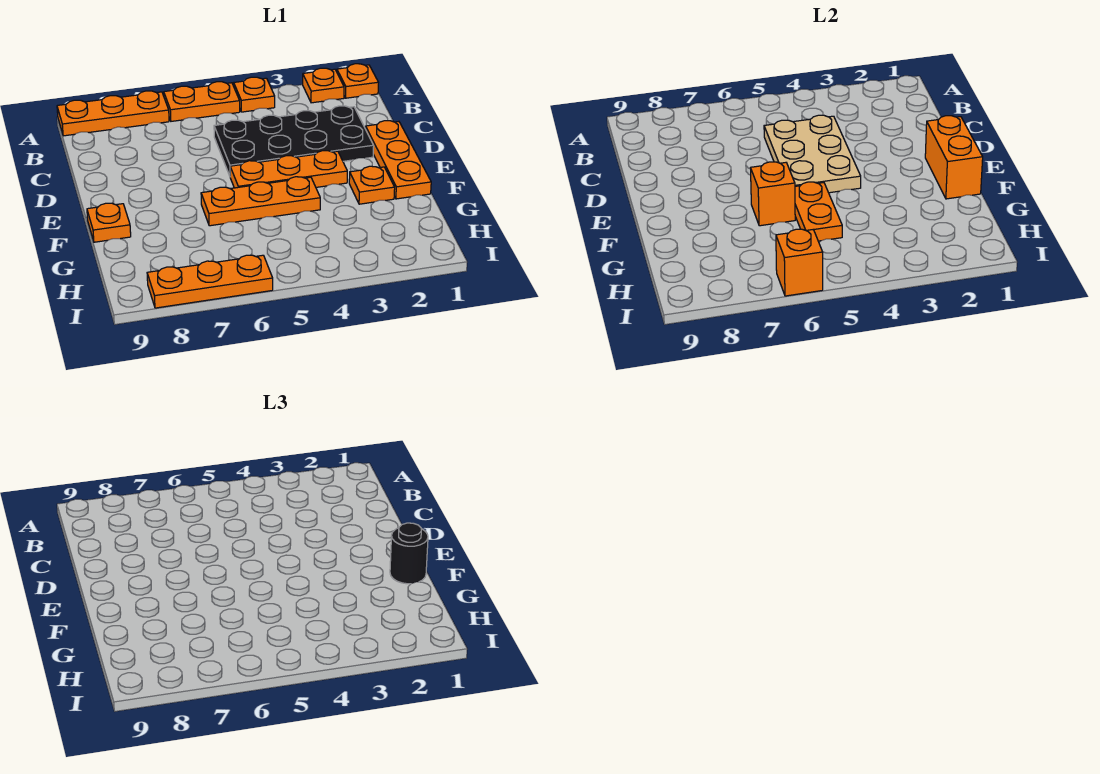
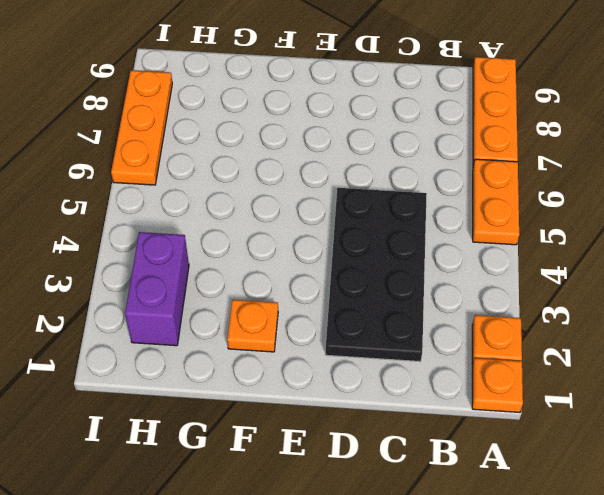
purple 1x2 brick [125,232,189,346] -> none
none -> orange 1x1 plate [234,77,275,112]
none -> orange 1x3 plate [366,121,431,199]
none -> orange 1x3 plate [230,151,347,188]

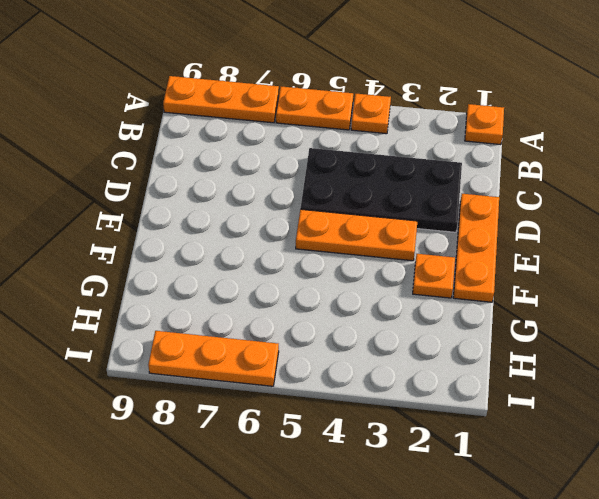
none -> orange 1x1 plate [303,68,344,103]
none -> orange 1x3 plate [201,177,320,226]
none -> orange 1x1 plate [87,203,131,242]

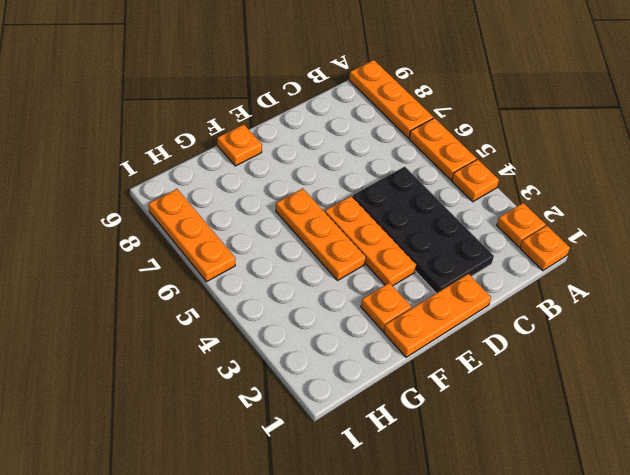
none -> tan 2x3 plate [764,115,861,193]
none -> orange 1x2 brick [925,116,983,199]
none -> orange 1x2 plate [795,182,842,241]

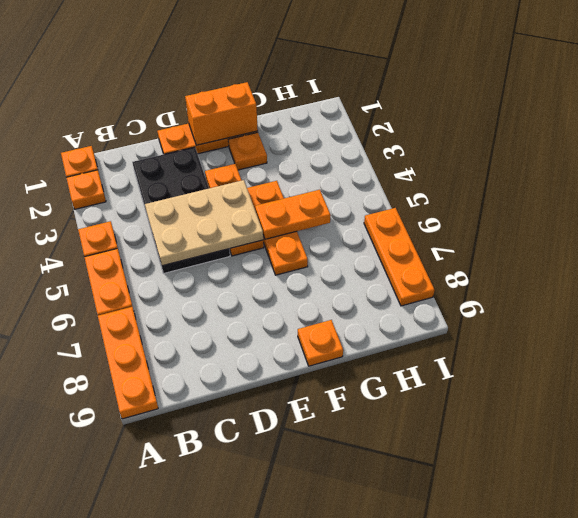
none -> orange 1x1 brick [751,162,795,226]
none -> orange 1x1 brick [776,229,823,296]
none -> black 1x1 round brick [390,523,428,584]

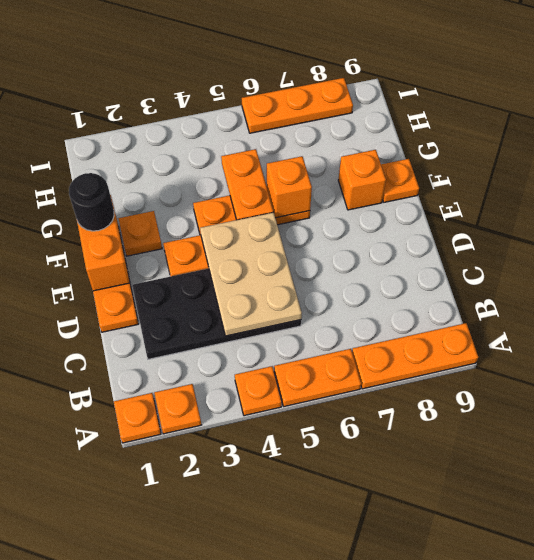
orange 1x1 brick [338,150,386,210] -> orange 1x1 brick moved to [776,229,823,296]

